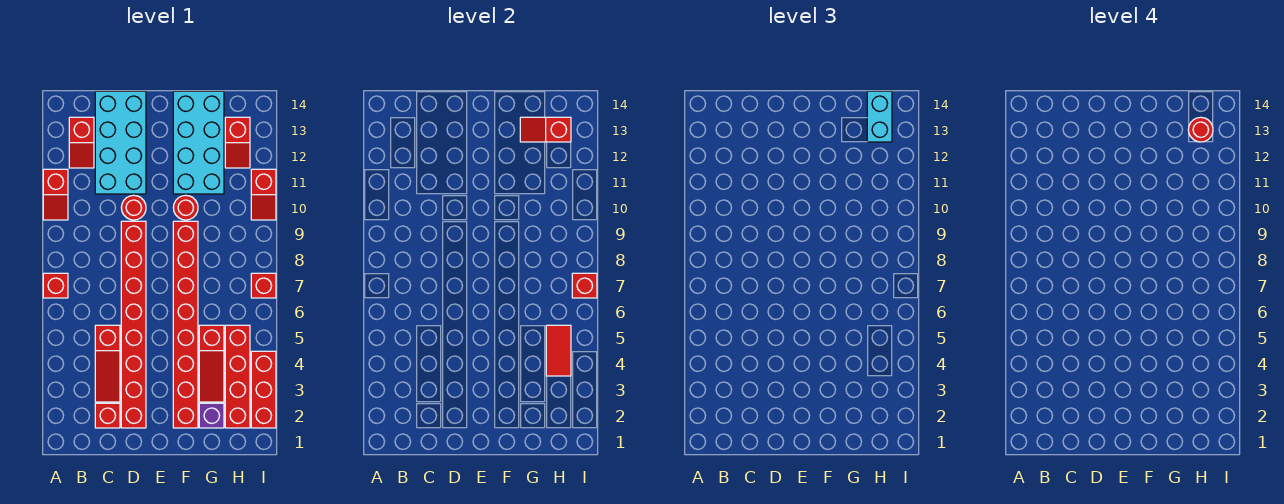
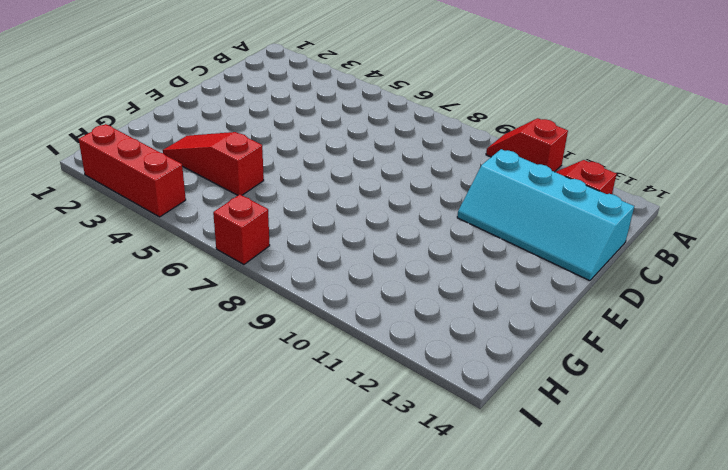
cyan 2x4 slope [457,149,634,281] -> cyan 2x4 brick [95,91,146,194]
none -> red 1x1 brick [43,273,68,298]
none -> red 1x1 brick [95,403,120,428]
none -> red 1x3 slope [95,325,120,402]

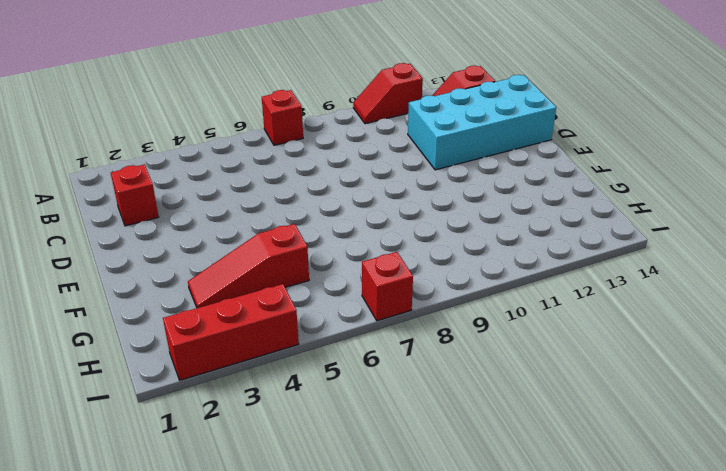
none -> red 1x3 slope [95,325,120,402]
none -> red 1x8 brick [121,221,146,428]
none -> red 1x1 round brick [121,195,146,220]

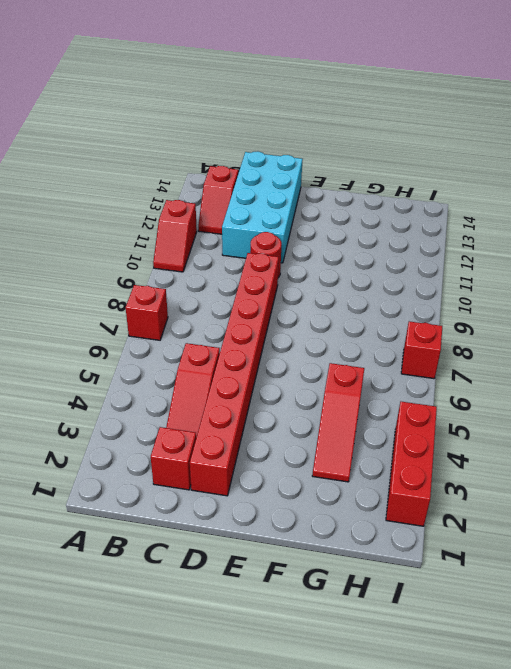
none -> red 1x8 brick [173,221,198,428]
none -> red 1x1 round brick [173,195,198,220]
none -> cyan 2x4 brick [173,91,224,194]

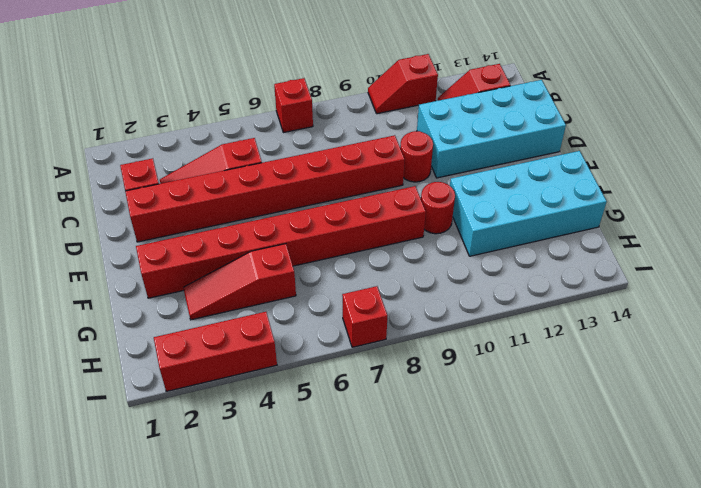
none -> purple 1x1 brick [199,403,224,428]
none -> red 1x4 brick [225,325,250,428]
none -> red 1x2 slope [225,117,250,168]

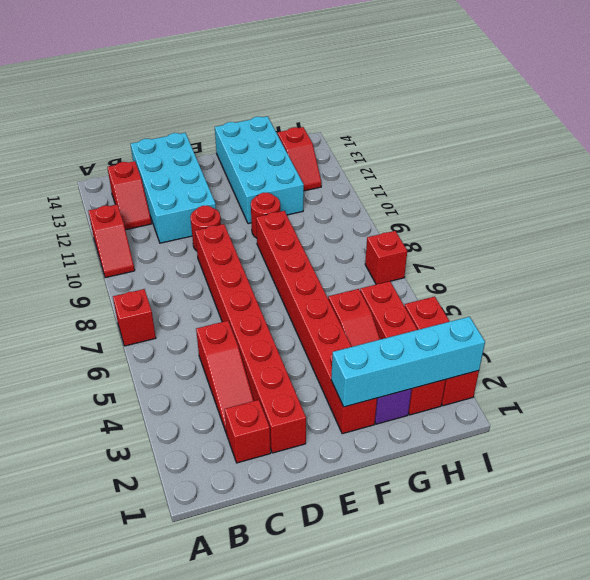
cyan 1x4 brick [331,317,485,407] -> none
none -> red 1x2 slope [251,169,276,220]
none -> red 1x2 slope [520,117,571,142]
none -> red 1x2 tile [546,325,571,376]

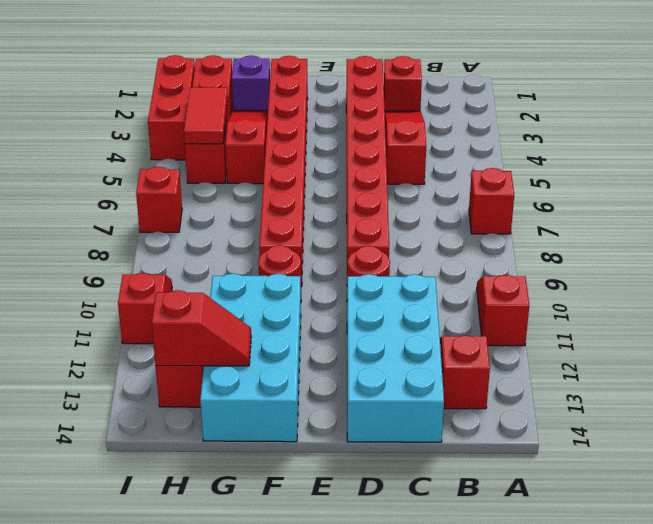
none -> red 1x1 brick [572,273,597,298]
none -> cyan 1x2 brick [867,91,892,142]
none -> red 1x1 round brick [1188,117,1213,142]

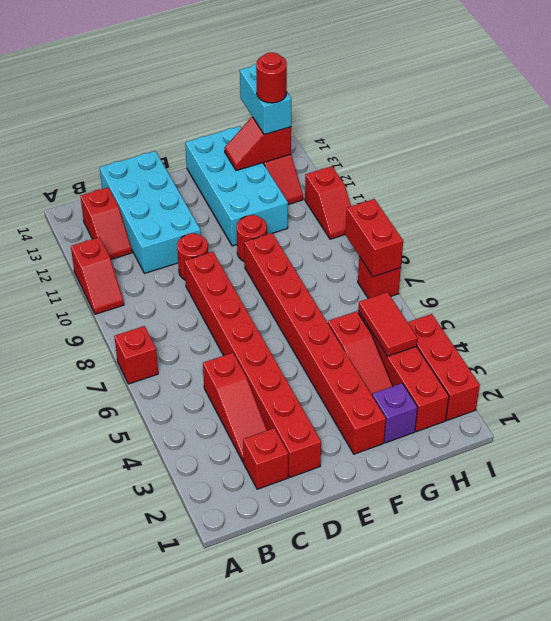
red 1x2 brick [345,199,403,277] -> red 1x1 brick [572,273,597,298]

